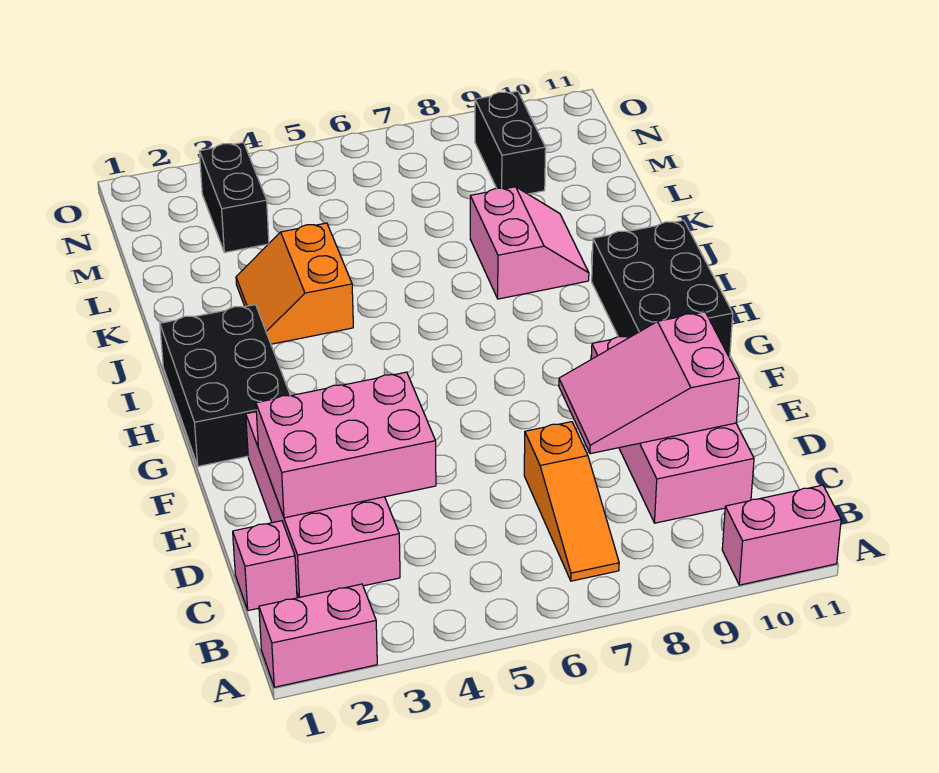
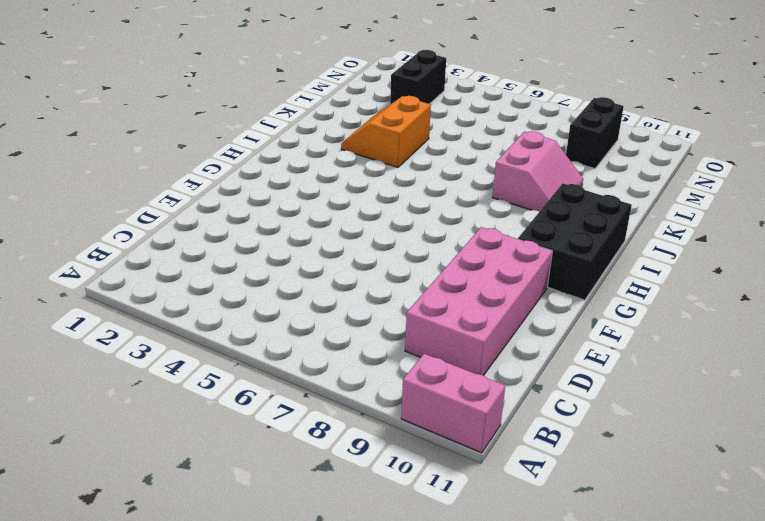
none -> pink 1x2 brick [259,584,377,687]
none -> orange 1x3 slope [524,422,619,581]
none -> pink 1x1 brick [233,521,297,611]

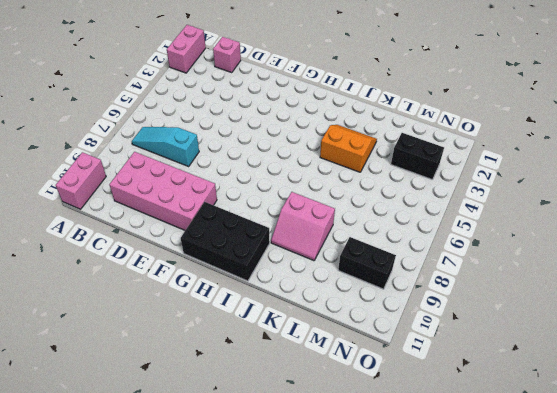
cyan 1x3 slope [132,127,199,166] -> orange 1x3 slope [524,422,619,581]
none -> pink 2x4 brick [246,412,400,597]
none -> black 2x3 brick [160,305,290,466]
none -> pink 2x3 brick [256,372,436,518]

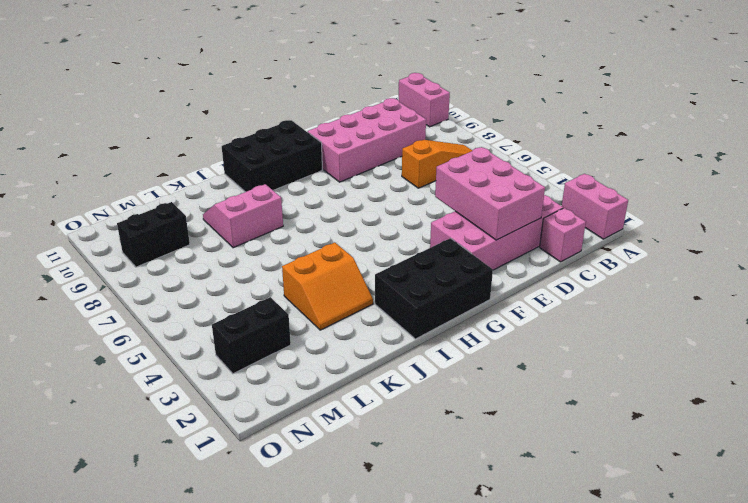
none -> pink 2x3 slope [559,312,740,454]

